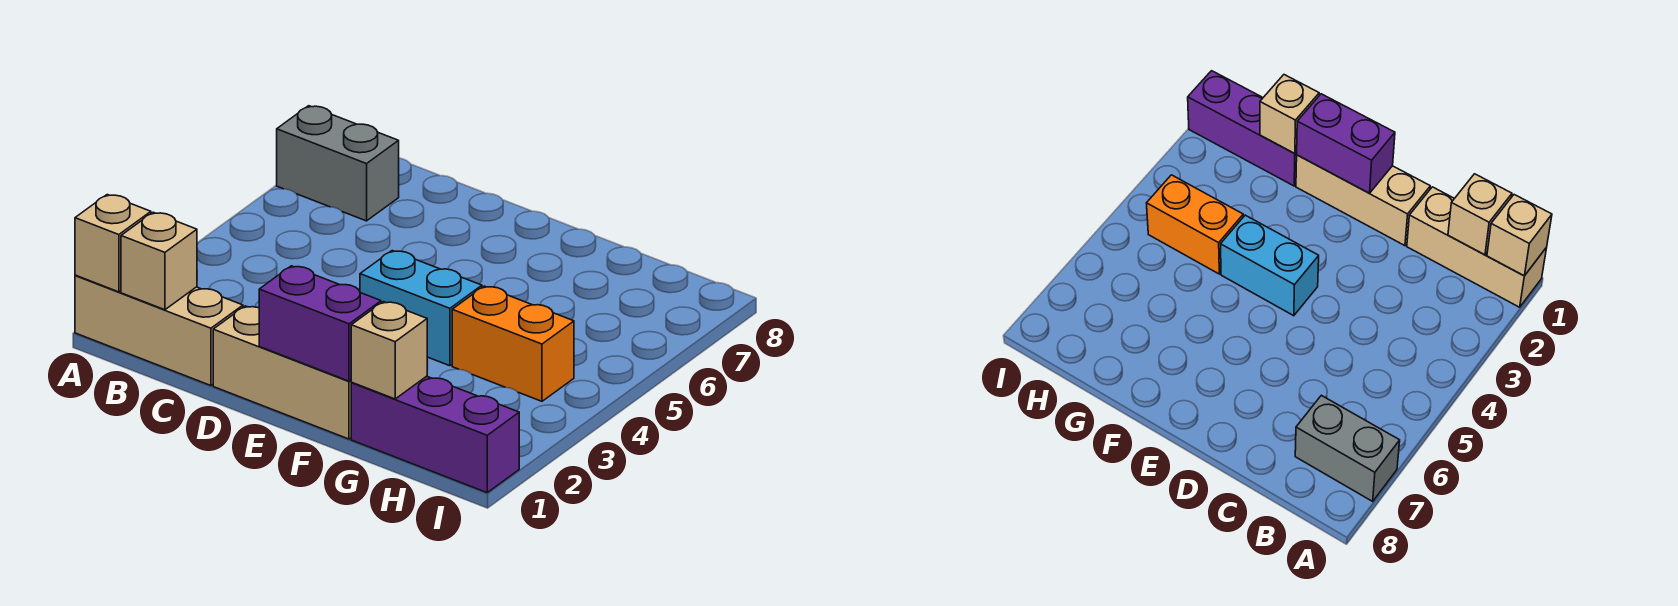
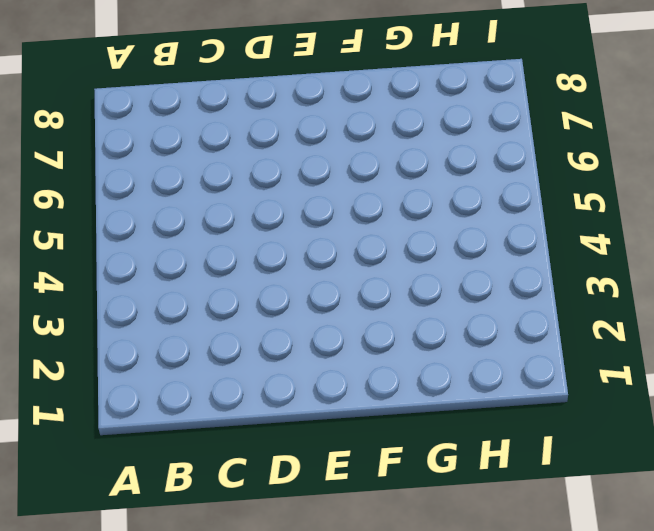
none -> tan 1x3 brick [75,275,243,386]
none -> grey 1x2 brick [277,106,399,221]

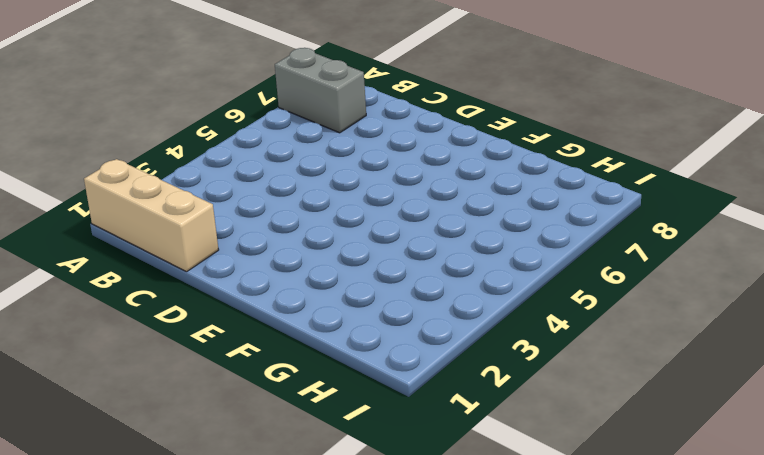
none -> tan 1x3 brick [213,306,352,439]
none -> cyan 1x2 brick [360,251,482,366]

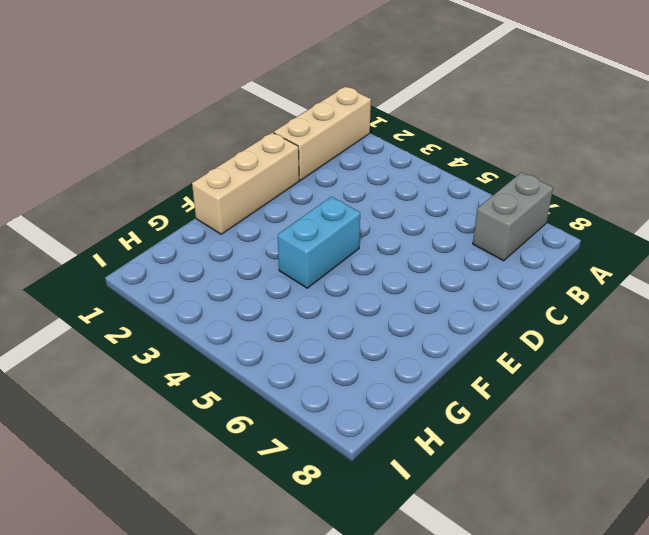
none -> purple 1x3 brick [351,376,519,493]
none -> orange 1x2 brick [452,286,574,401]

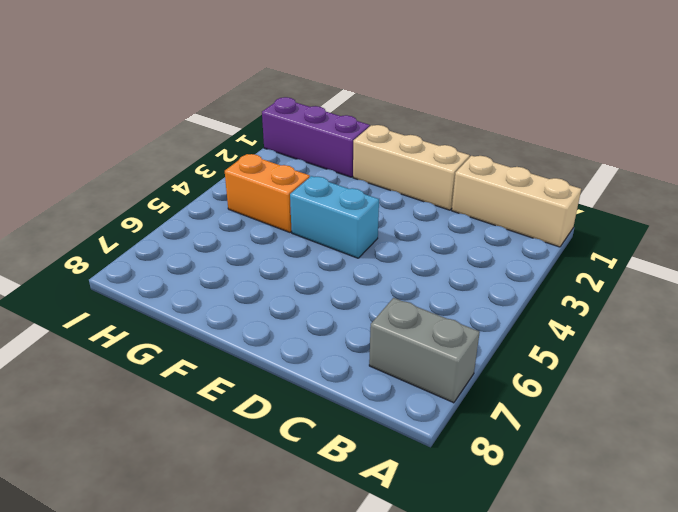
none -> tan 1x1 brick [75,195,151,292]
none -> tan 1x1 brick [121,212,197,310]

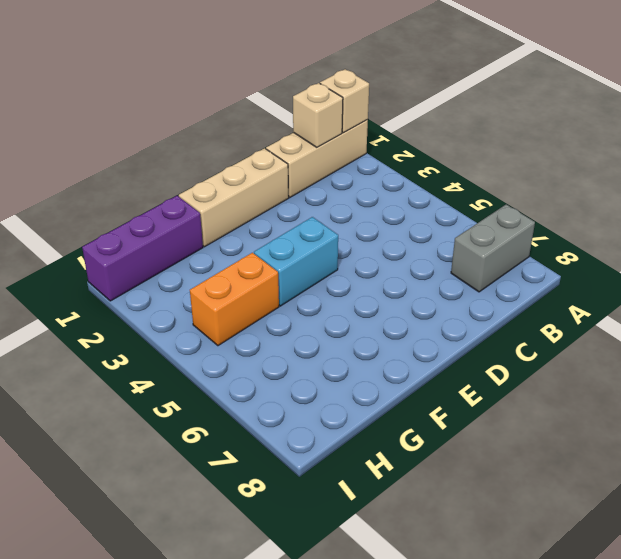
none -> purple 1x2 brick [259,266,381,381]
none -> tan 1x1 brick [351,302,427,399]

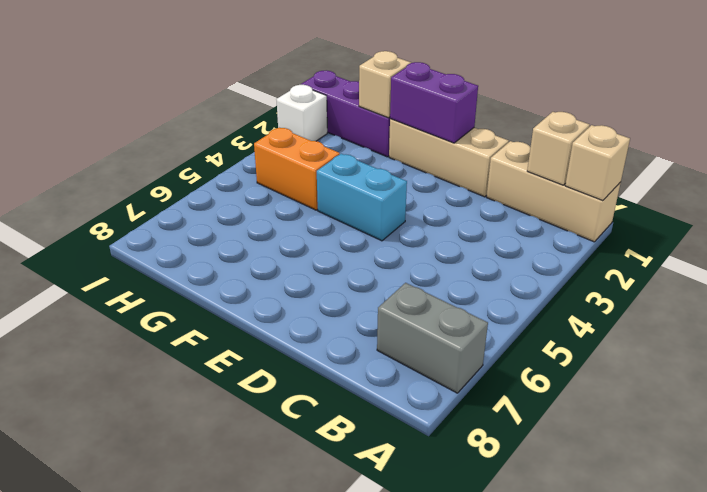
white 1x1 brick [276,85,327,141] -> none

